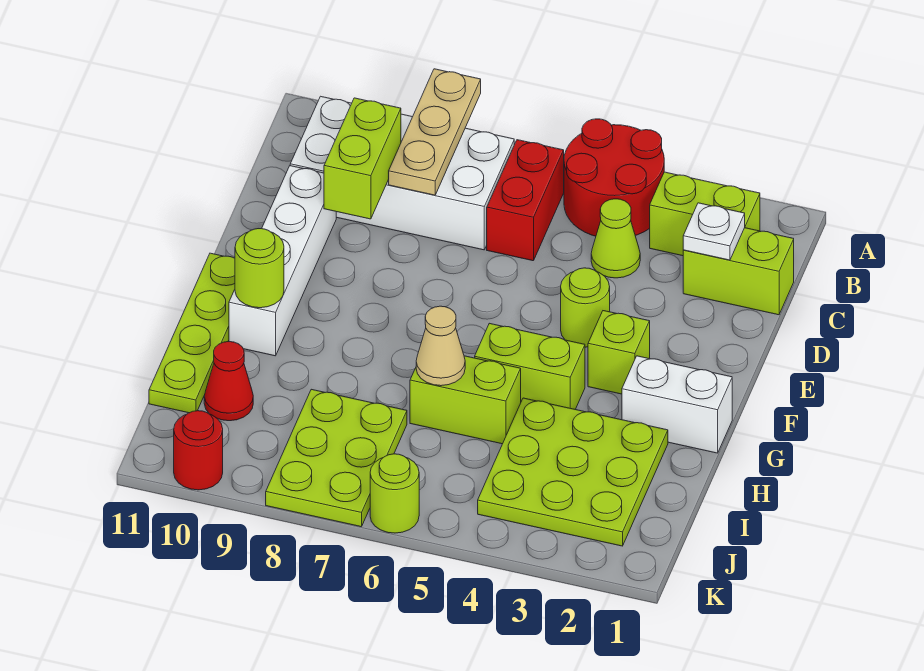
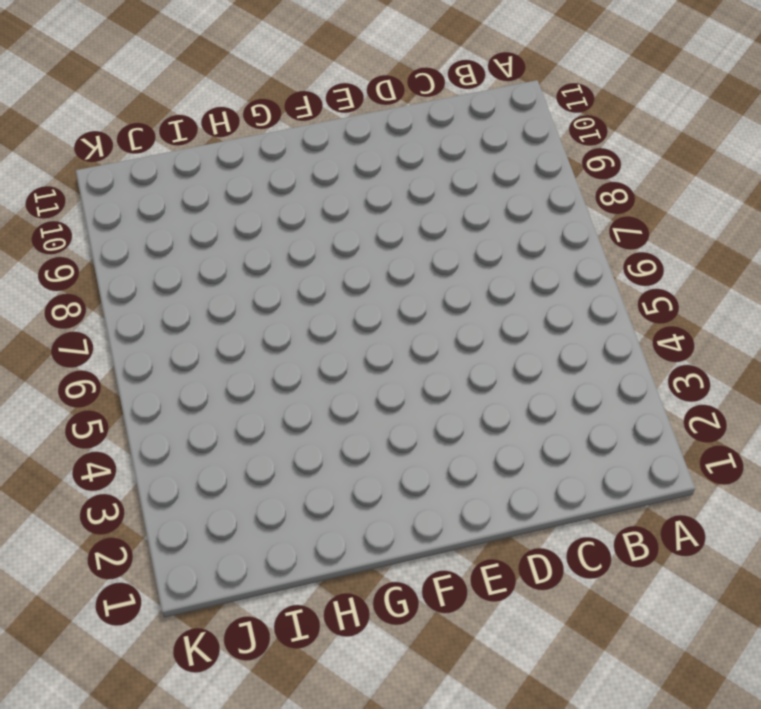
none -> red 2x2 round brick [564,119,664,236]
none -> lime 1x2 brick [650,172,760,256]
none -> red 1x2 brick [487,140,564,261]

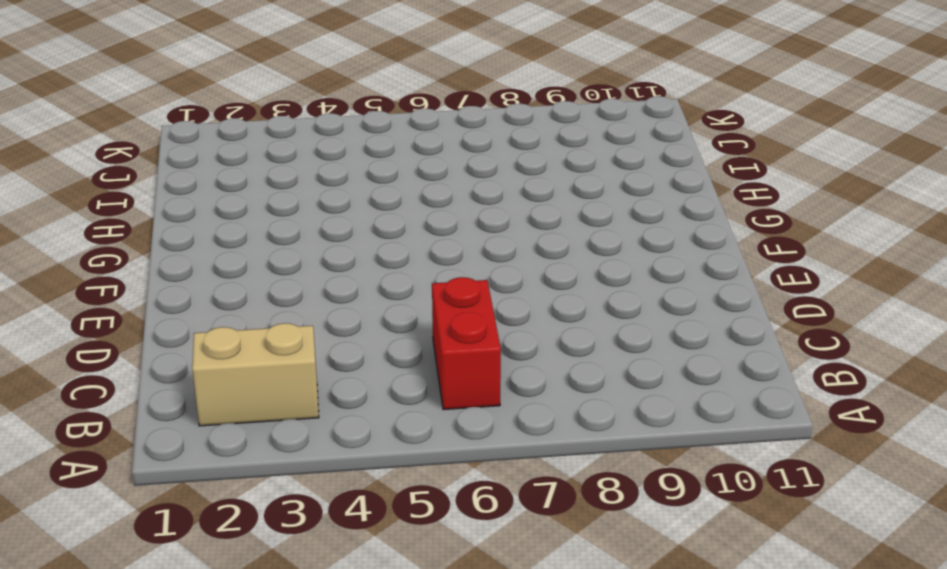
tan 1x2 brick [192,323,319,426] -> lime 1x2 brick [650,172,760,256]
none -> red 2x2 round brick [564,119,664,236]
none -> white 2x4 brick [290,96,514,250]
none -> lime 1x2 brick [683,228,794,315]

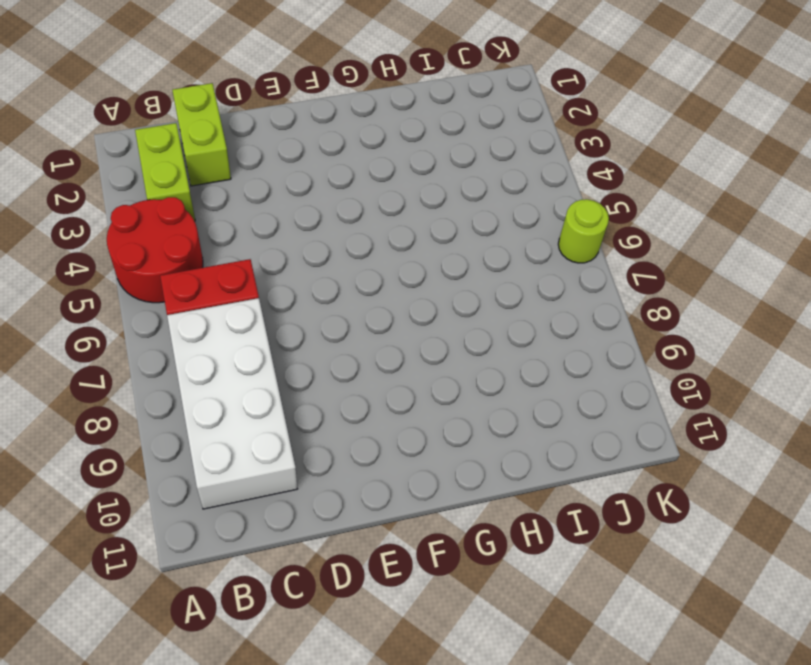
none -> lime 1x1 cone [591,199,640,278]
none -> white 1x4 brick [229,166,336,356]
none -> lime 1x1 round brick [561,268,610,347]

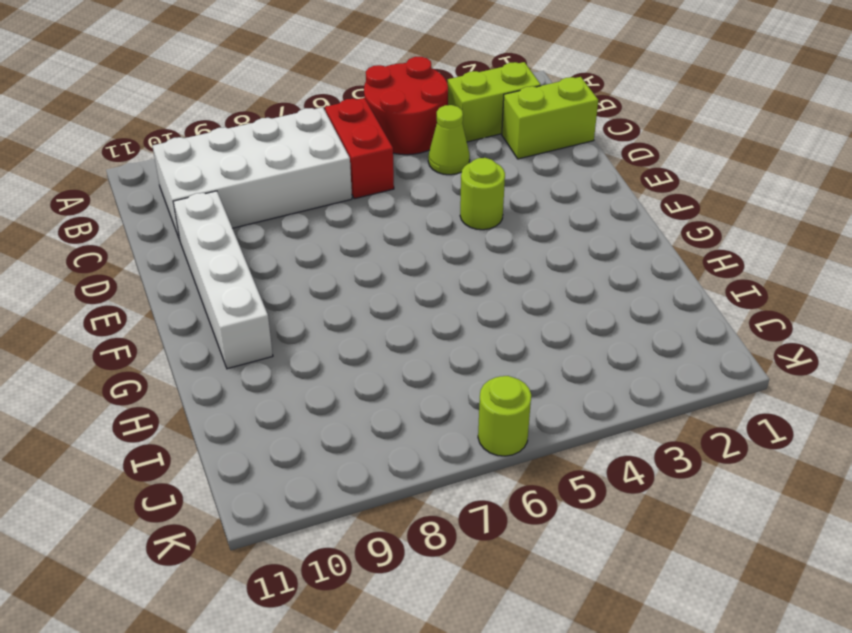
none -> lime 1x1 brick [588,311,650,394]
none -> lime 1x4 plate [149,253,235,413]
none -> white 1x2 brick [622,356,732,453]

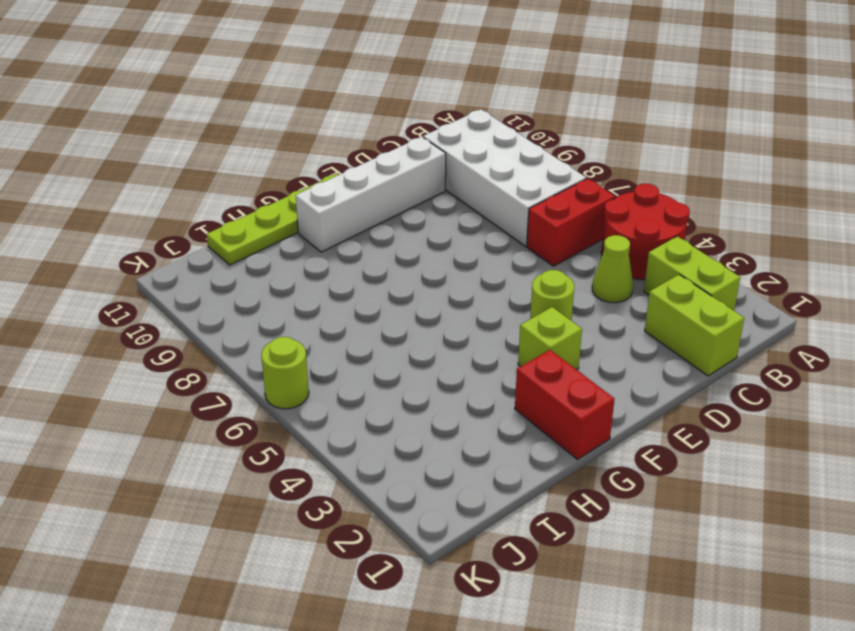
red 1x2 brick [515,350,614,459] -> white 1x2 brick [622,356,732,453]
none -> lime 1x2 brick [475,323,585,409]
none -> lime 3x3 plate [478,398,668,546]
none -> lime 1x2 brick [410,356,521,444]

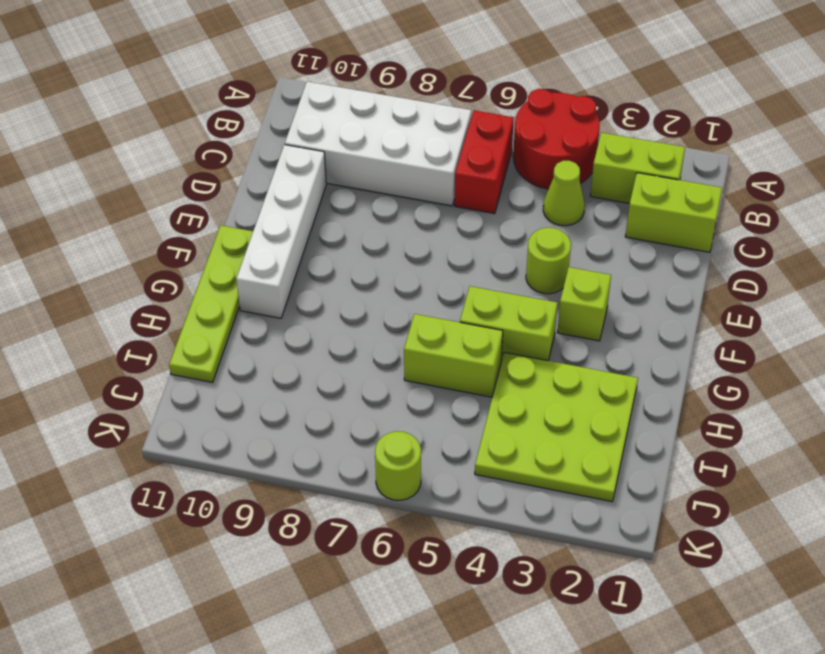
none -> white 1x2 brick [622,356,732,453]
none -> lime 2x3 plate [266,389,407,527]
none -> red 1x1 cone [204,342,253,421]

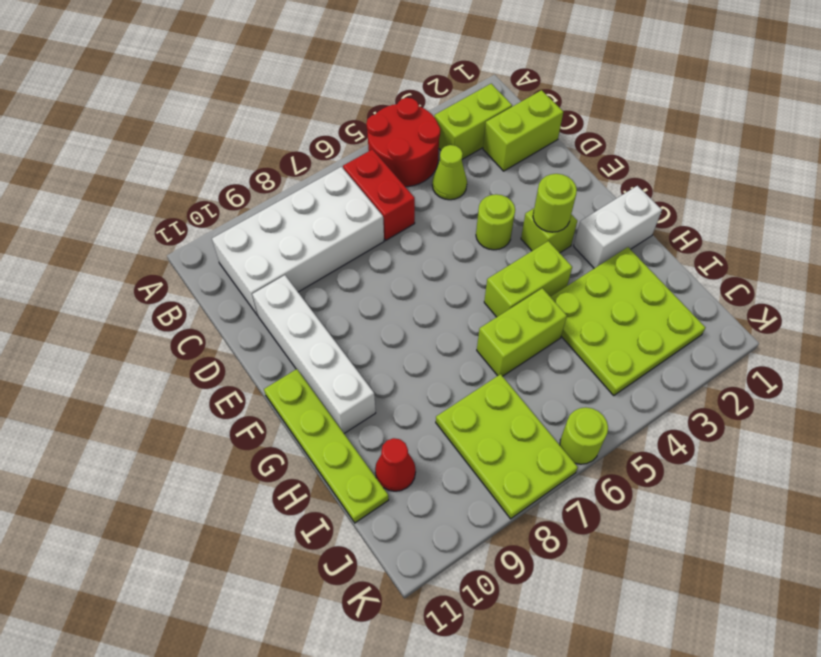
lime 1x1 round brick [533,174,577,232] -> lime 1x1 round brick moved to [235,229,284,308]
none -> red 1x1 round brick [174,411,223,490]
none -> tan 1x3 plate [389,69,481,195]
none -> white 1x1 plate [683,203,745,260]

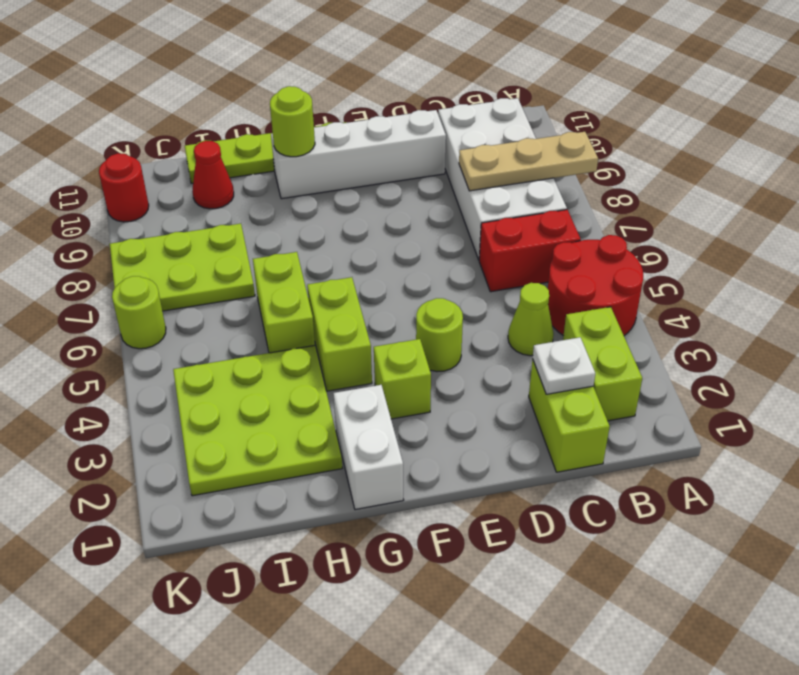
none -> lime 1x2 brick [324,98,401,219]
none -> tan 1x1 cone [416,306,465,386]

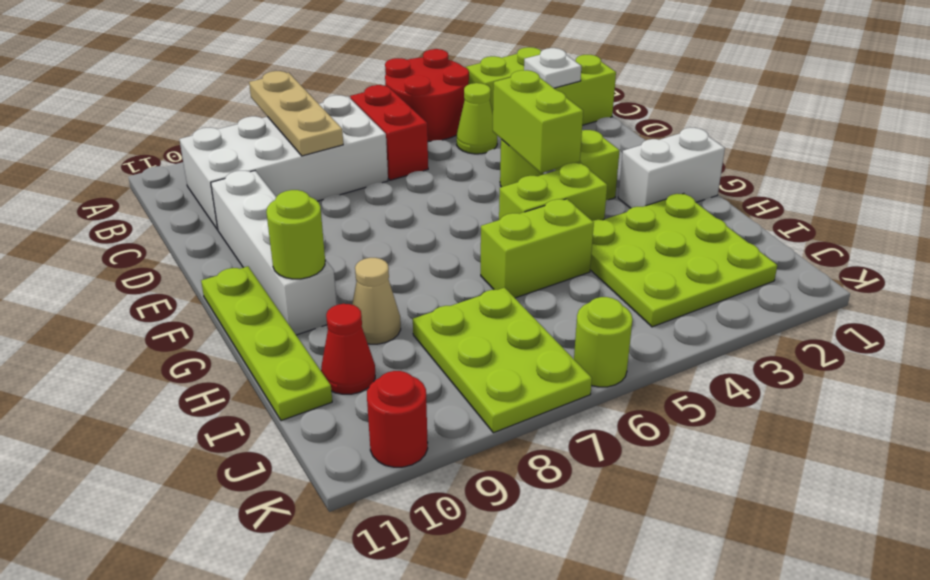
lime 1x2 brick [493,70,583,173] -> lime 1x2 brick moved to [324,98,401,219]
tan 1x1 cone [352,258,401,344] -> tan 1x1 cone moved to [416,306,465,386]

